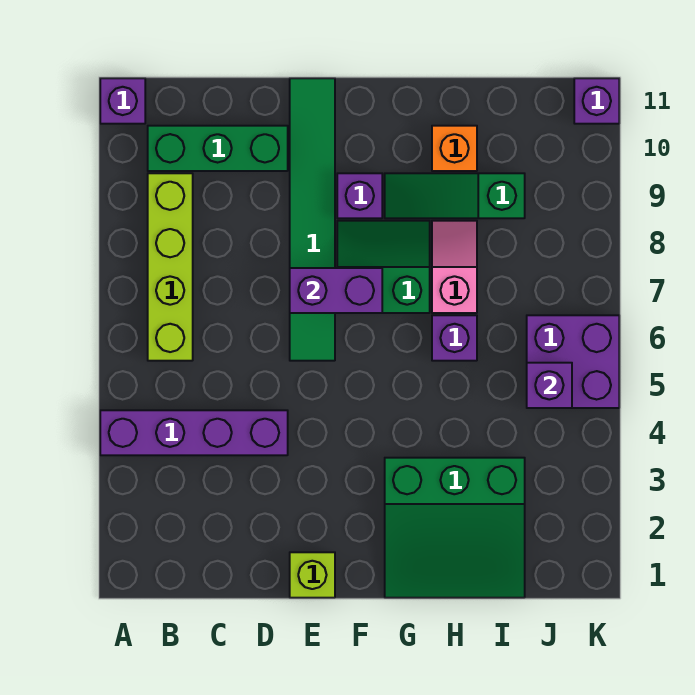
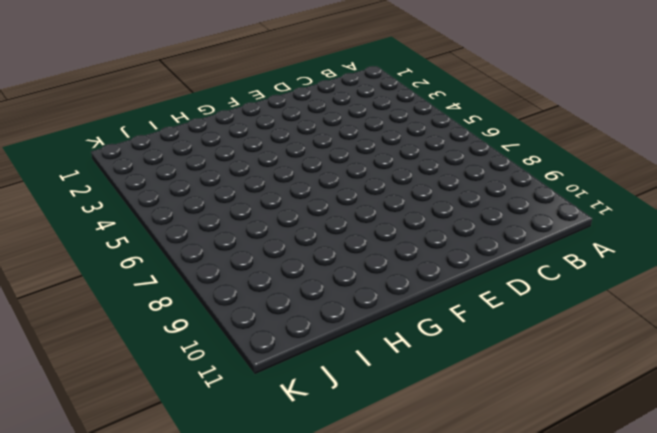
none -> purple 1x4 brick [100,410,288,455]
none -> purple 1x1 brick [100,78,145,124]
none -> lime 1x4 brick [148,173,193,361]

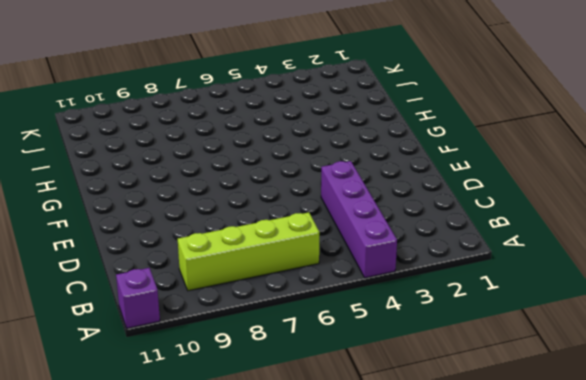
none -> green 1x3 brick [148,126,288,171]
none -> lime 1x1 brick [290,552,335,598]
none -> green 1x6 tile [290,78,335,361]

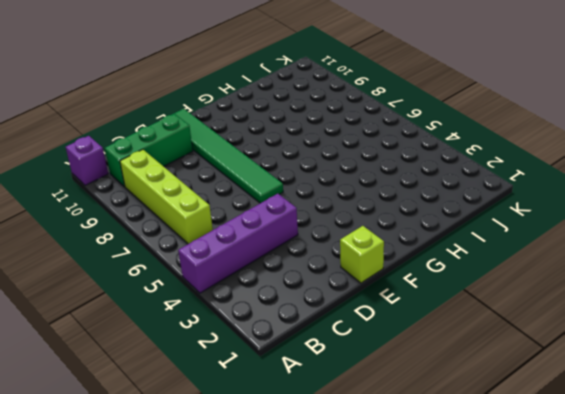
none -> green 2x2 slope [337,221,430,313]
none -> purple 1x1 brick [337,173,382,218]
none -> green 3x3 slope [385,458,525,598]

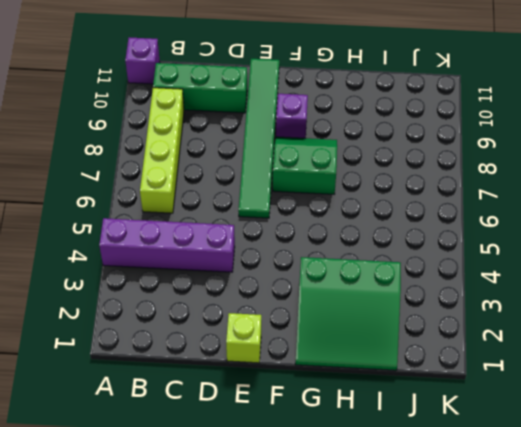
none -> green 1x3 slope [385,173,525,218]
none -> purple 1x1 brick [432,315,477,361]
none -> pink 1x2 slope [432,221,477,313]

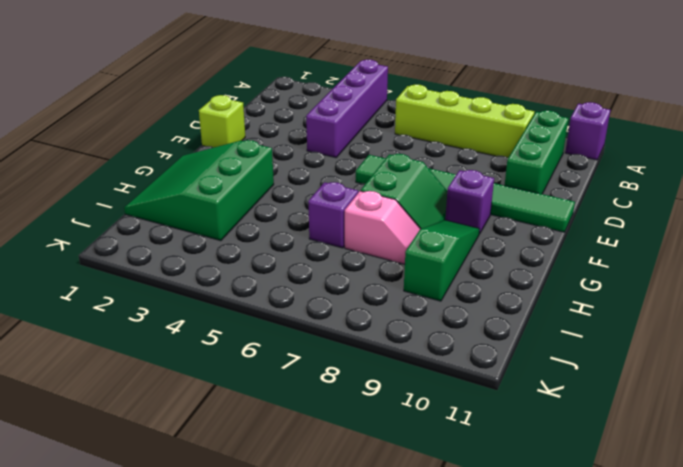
none -> orange 1x1 brick [432,126,477,171]
none -> purple 2x2 brick [527,315,619,408]
none -> purple 1x1 brick [574,78,619,124]

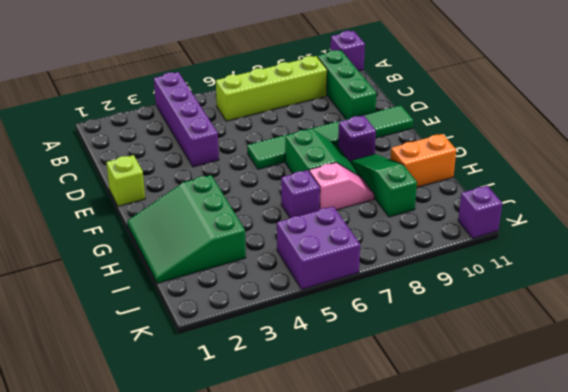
orange 1x2 brick [390,134,456,187] -> orange 1x1 brick [432,126,477,171]
none -> purple 1x2 brick [290,268,382,313]
none -> purple 1x1 brick [527,363,572,408]

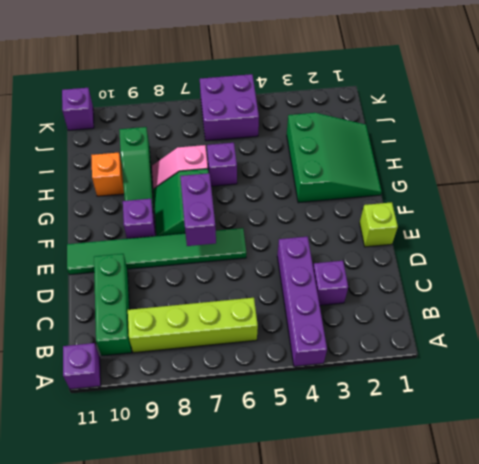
purple 1x1 brick [313,261,348,305] -> purple 1x1 brick moved to [527,363,572,408]

